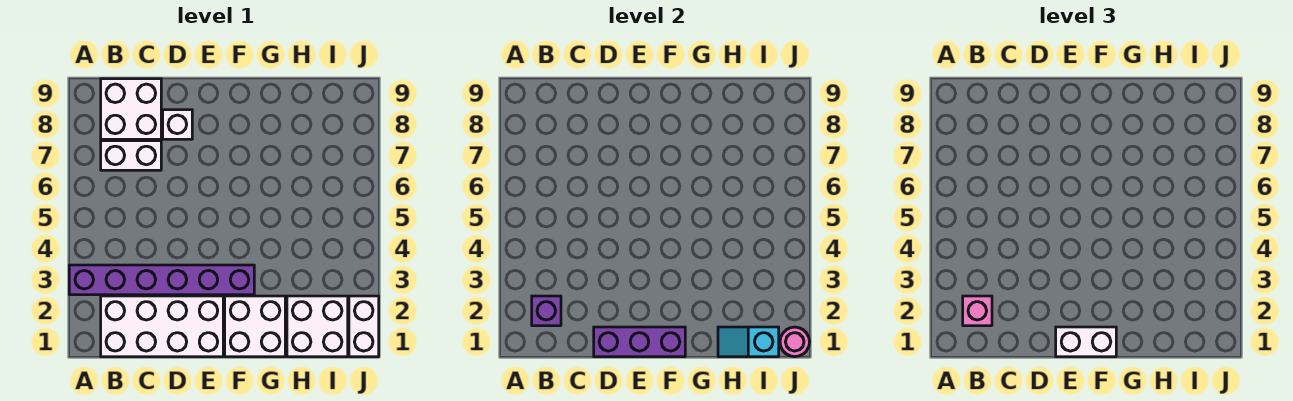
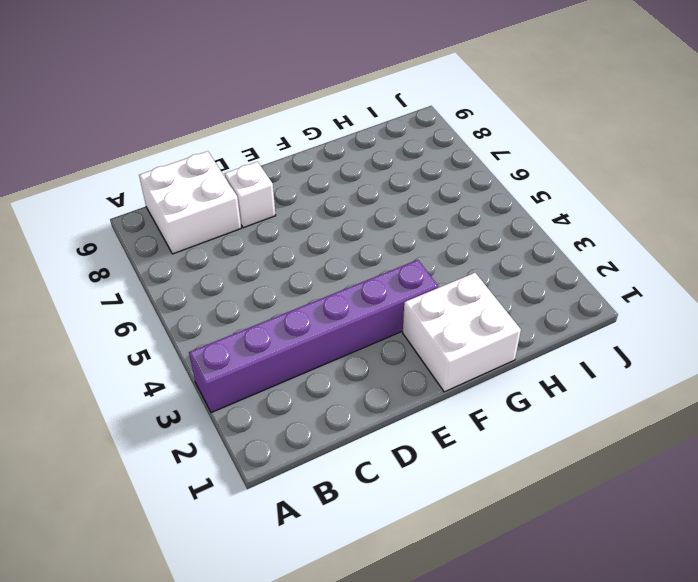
none -> white 2x4 brick [101,296,223,357]
none -> white 1x2 brick [101,141,161,170]
none -> white 2x2 brick [287,296,348,357]

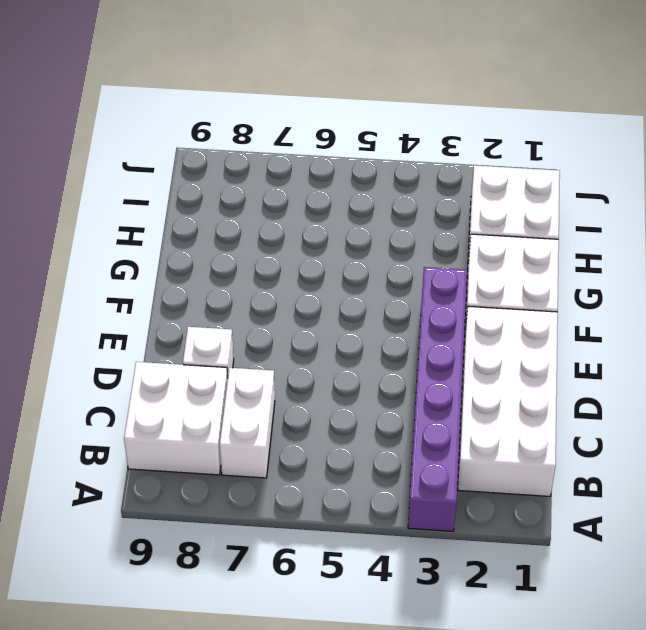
none -> white 1x2 brick [349,296,379,357]
none -> purple 1x1 brick [532,296,561,326]
none -> purple 1x3 brick [594,327,685,357]

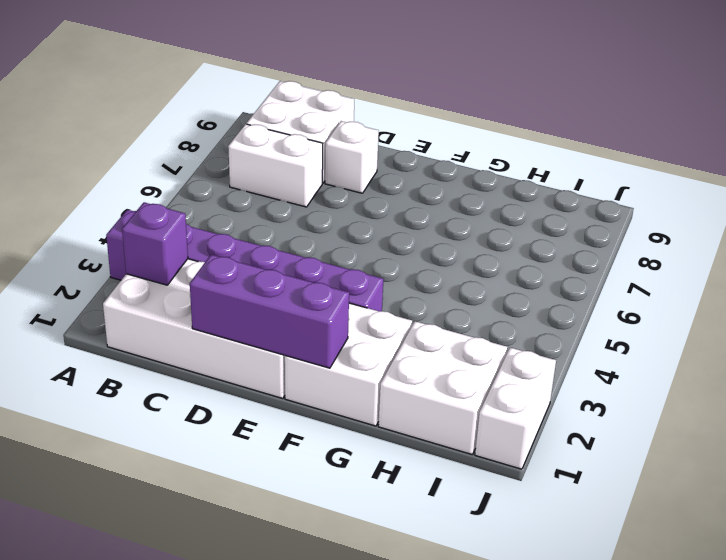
none -> cyan 1x2 slope [718,327,779,357]
none -> pink 1x1 round brick [780,327,810,357]
none -> pink 1x1 brick [963,296,992,326]

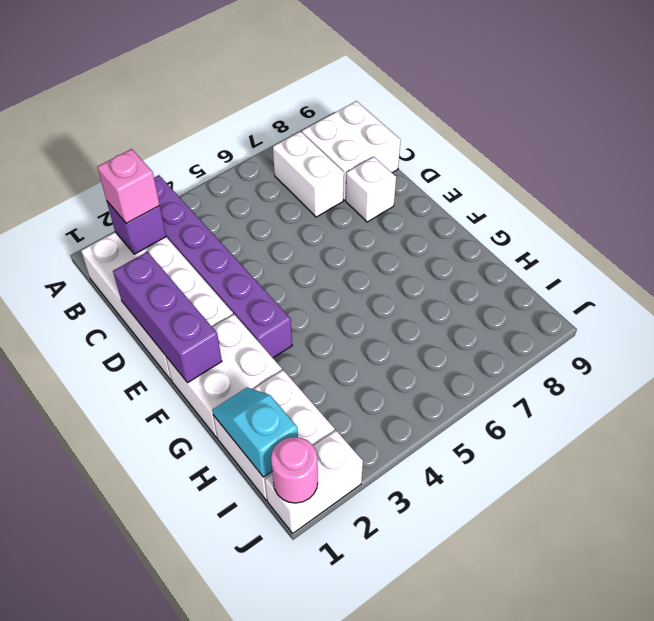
none -> white 1x2 brick [1056,327,1116,357]

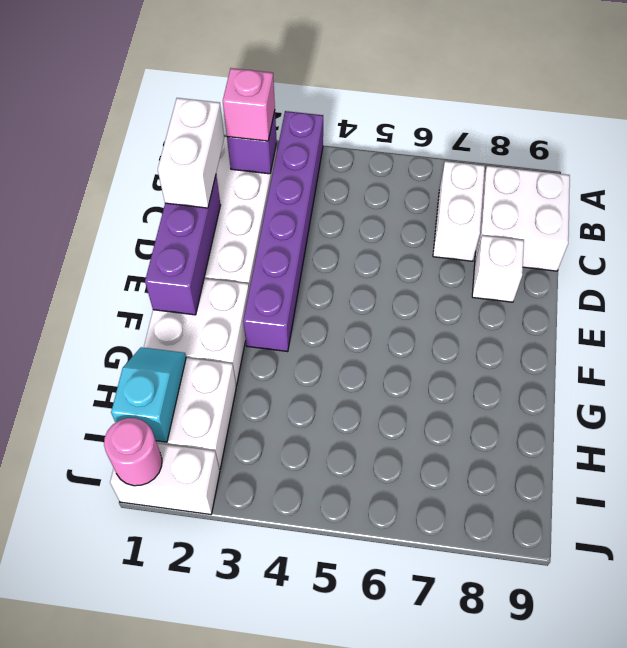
white 1x2 brick [158,98,224,208] -> white 1x2 brick moved to [1056,327,1116,357]

